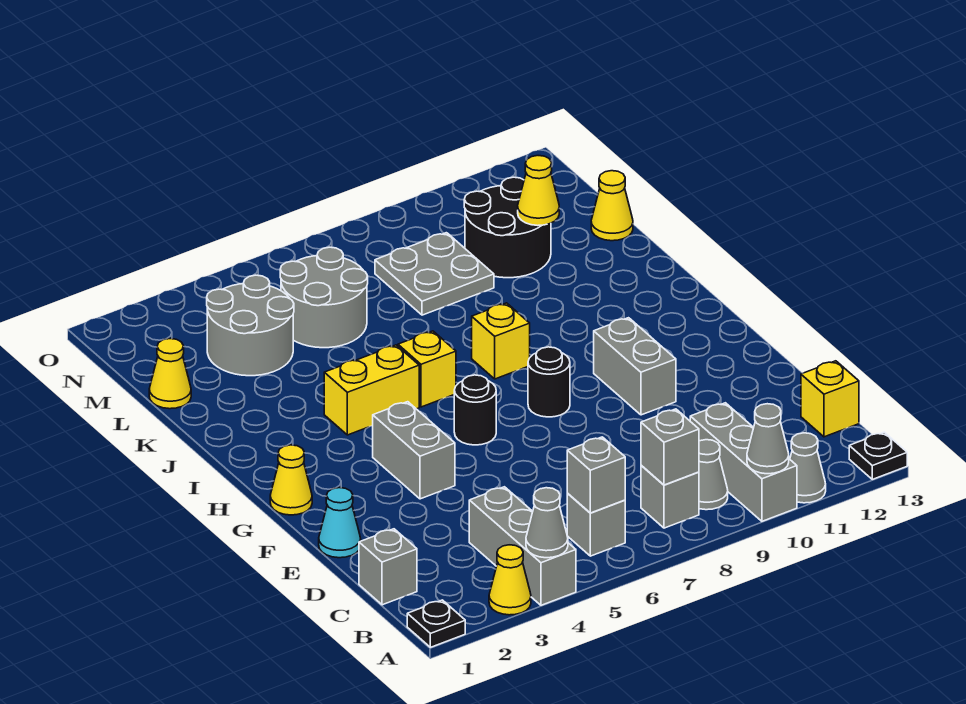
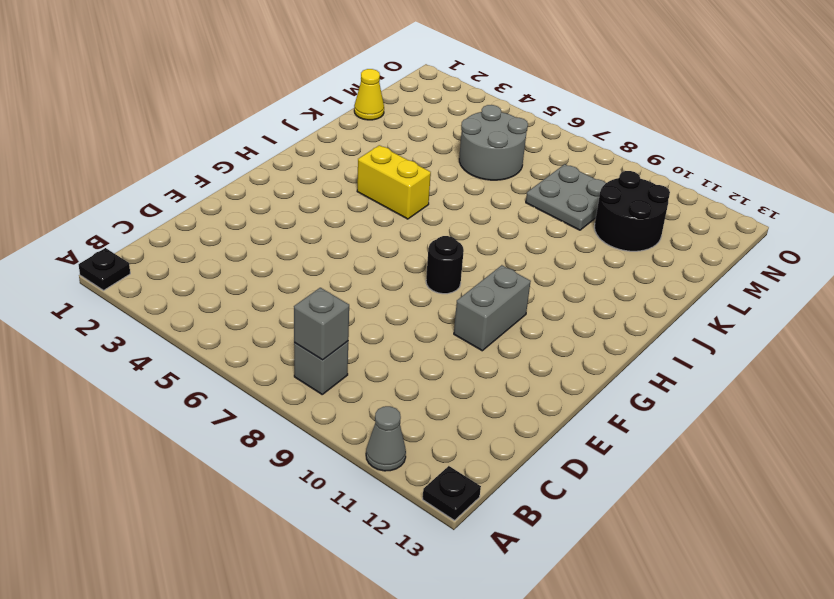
none -> yellow 1x1 cone [489,545,531,615]
none -> grey 1x3 brick [469,487,576,605]
none -> grey 1x3 brick [690,403,797,521]
none -> grey 1x1 brick [567,494,625,556]

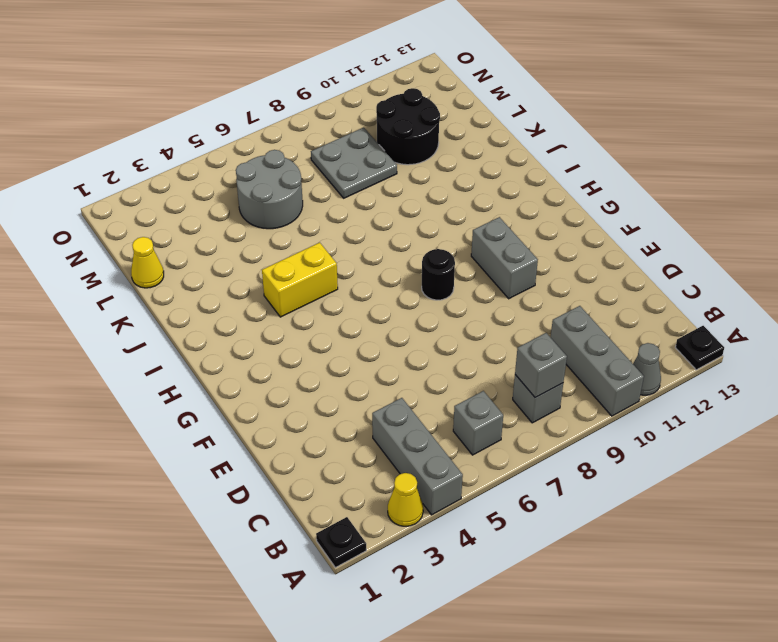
none -> grey 1x1 cone [699,440,728,510]
none -> grey 1x1 brick [359,529,417,605]
none -> yellow 1x1 brick [801,361,859,437]
none -> cyan 1x1 cone [319,488,361,558]

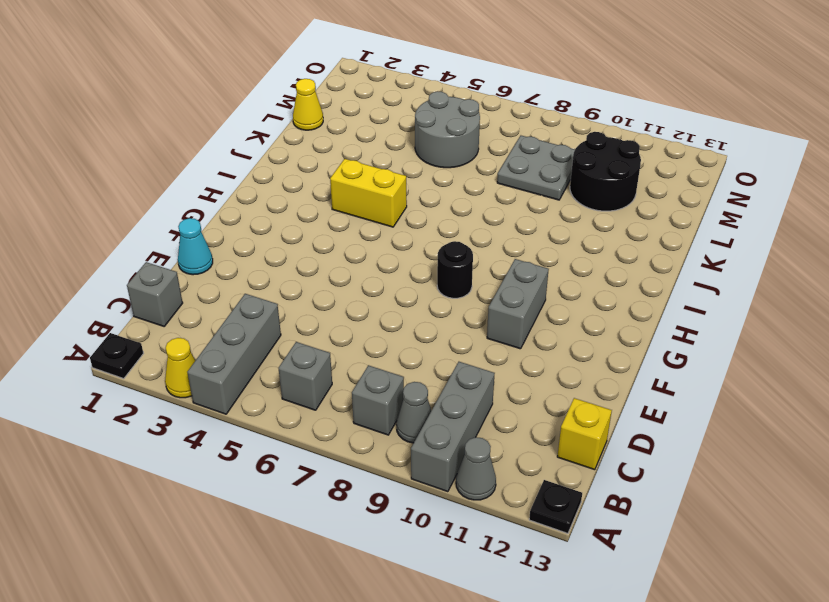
none -> grey 1x2 brick [373,402,455,499]
none -> yellow 1x1 cone [270,445,312,515]
none -> black 1x1 round brick [454,375,496,445]
none -> yellow 1x1 brick [398,331,456,407]

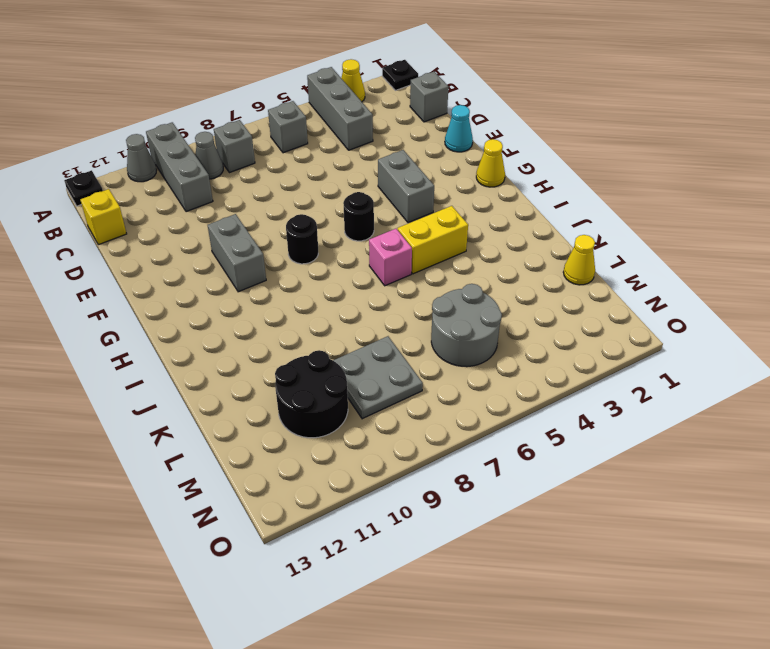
pink 1x1 brick [369,229,412,286] -> yellow 1x1 brick [398,331,456,407]
none -> yellow 1x1 brick [472,303,530,379]
none -> grey 2x2 round brick [207,275,294,376]
none -> yellow 1x1 cone [591,171,633,241]
none -> grey 1x1 cone [526,488,568,558]

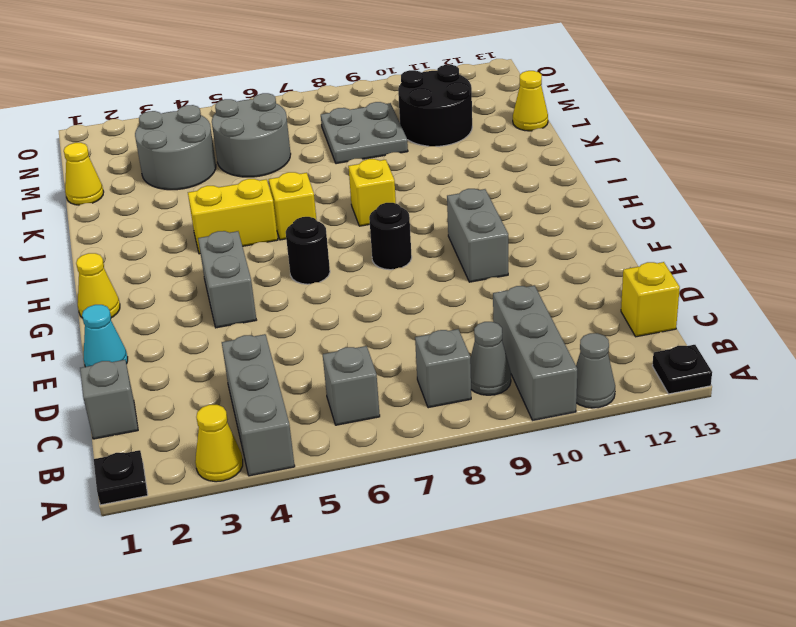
none -> grey 1x1 cone [526,488,568,558]
none -> grey 1x1 cone [747,404,789,474]
none -> grey 1x1 brick [567,437,625,513]
none -> grey 1x1 brick [641,409,699,485]

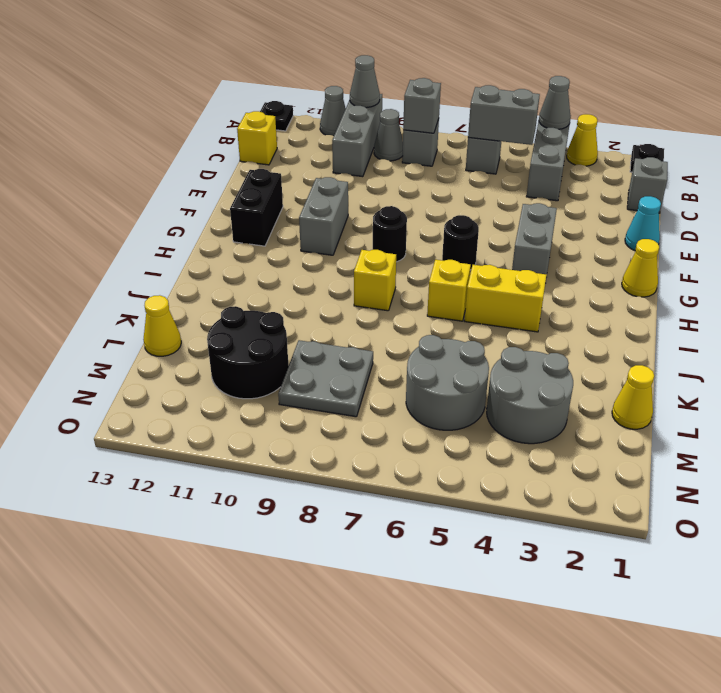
grey 1x2 brick [468,85,540,145] -> grey 1x1 brick [567,437,625,513]
black 1x2 brick [230,169,283,246] -> none
none -> yellow 1x1 cone [518,156,559,226]

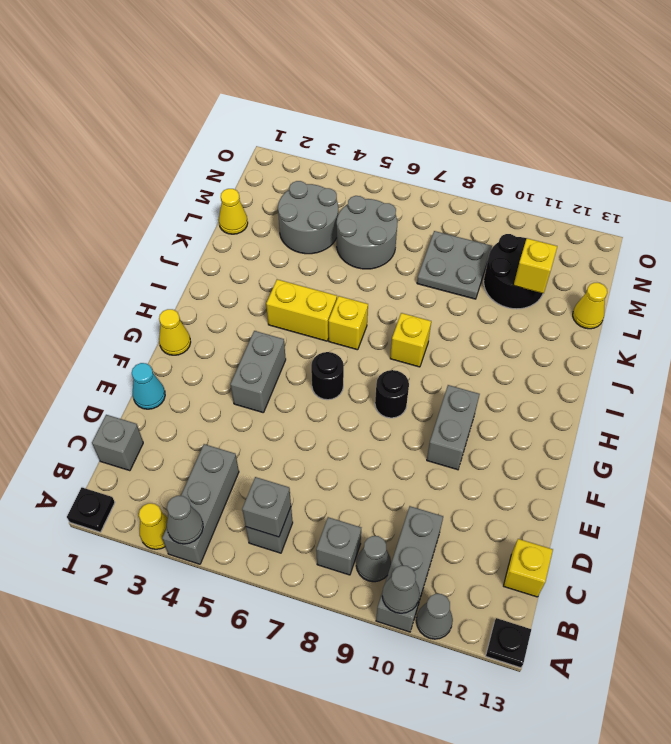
yellow 1x1 brick [514,238,557,293] -> yellow 1x1 cone [518,156,559,226]
none -> grey 1x1 brick [641,409,699,485]

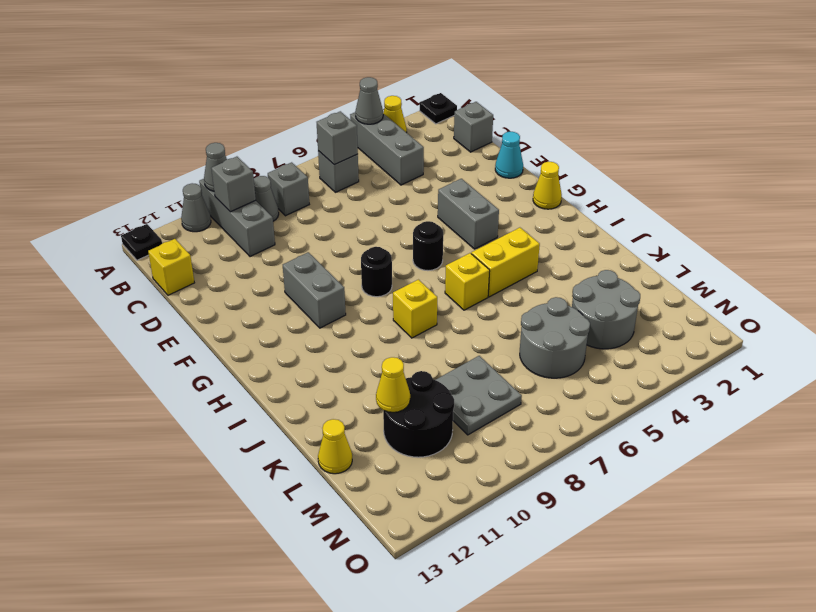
grey 1x1 brick [211,157,256,212] -> grey 1x1 brick moved to [641,409,699,485]
none -> yellow 1x1 cone [149,339,191,409]

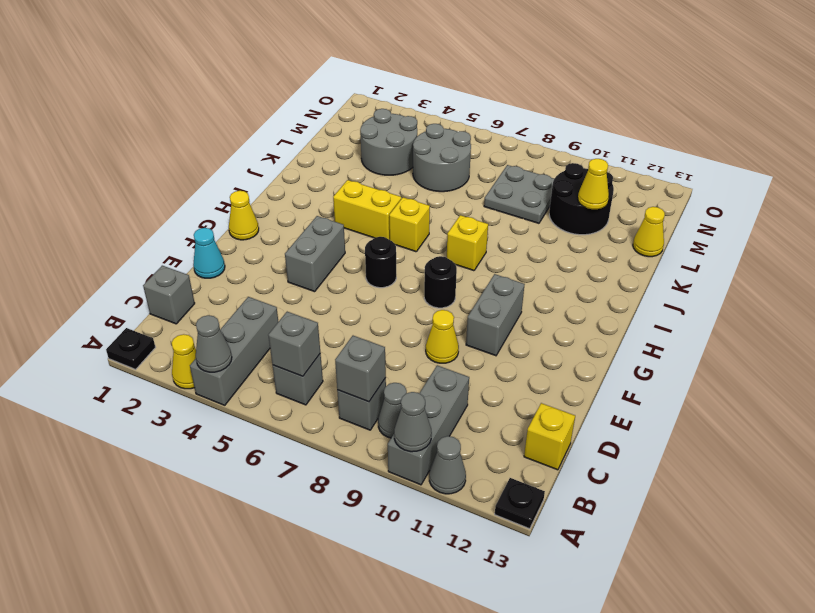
yellow 1x1 cone [426,310,459,363] -> yellow 1x1 cone moved to [149,339,191,409]

